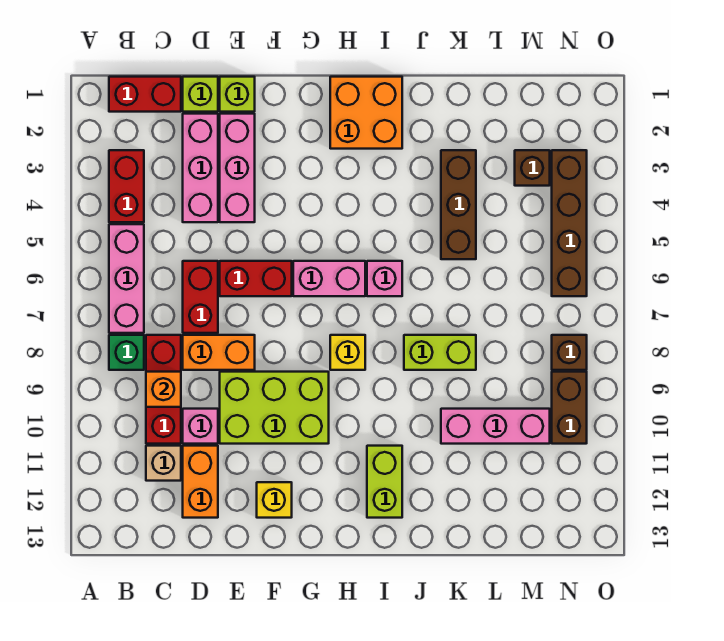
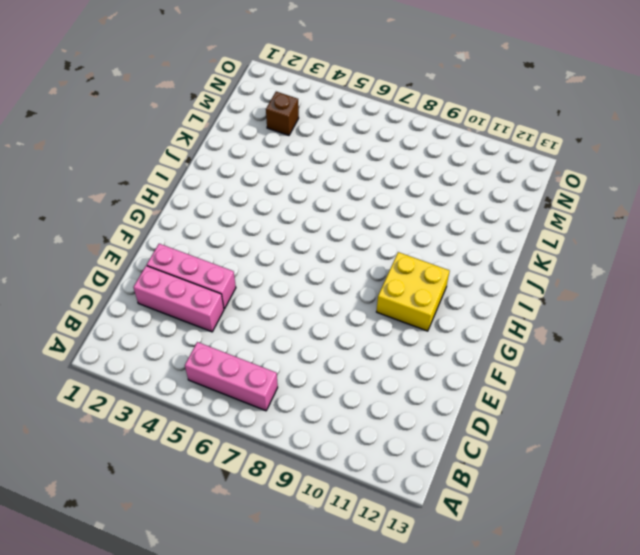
yellow 2x2 brick [377,252,450,331] -> lime 2x3 brick [220,372,329,444]
none -> red 1x2 brick [109,77,181,112]
none -> red 1x2 brick [109,150,144,222]
none -> green 1x1 brick [109,335,144,370]
none -> red 1x3 brick [146,335,181,444]

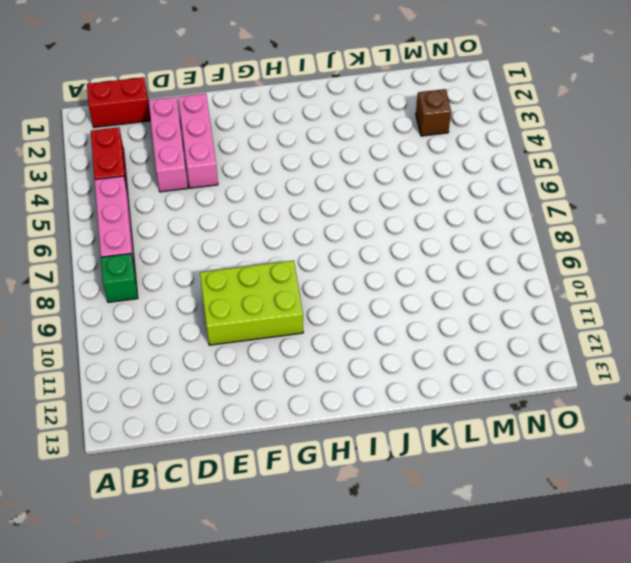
none -> red 1x3 brick [146,335,181,444]
none -> tan 1x1 brick [146,446,181,481]
none -> lime 1x1 brick [183,77,218,112]
none -> red 1x2 brick [183,261,218,333]

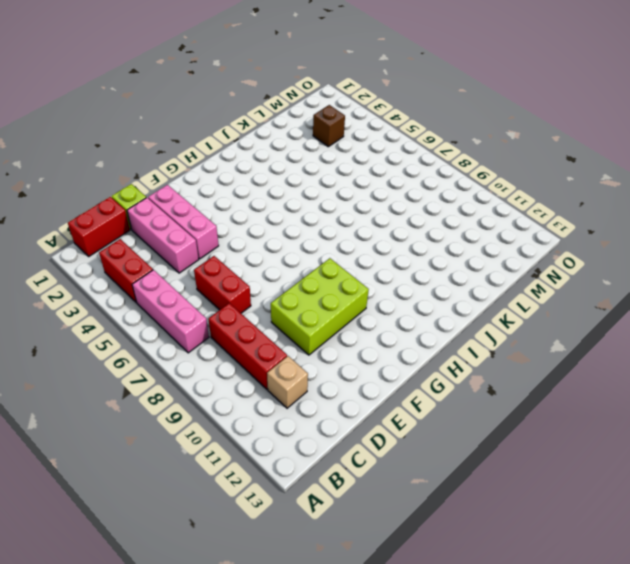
none -> green 1x1 brick [109,335,144,370]
none -> orange 1x2 brick [183,335,255,370]
none -> pink 1x1 brick [183,409,218,444]
none -> orange 1x2 brick [183,446,218,518]

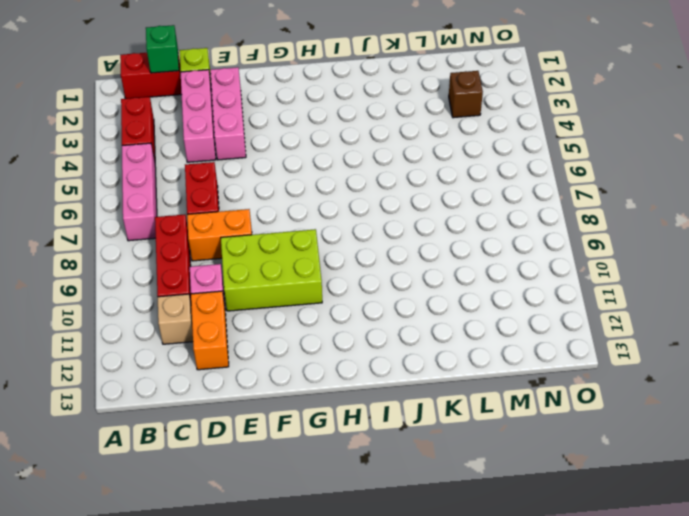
green 1x1 brick [146,25,179,73] -> green 1x1 brick moved to [109,335,144,370]
none -> lime 1x1 brick [220,77,255,112]
none -> red 1x2 brick [220,261,292,296]
none -> yellow 1x1 brick [257,482,292,518]
none -> pink 1x2 brick [293,261,365,296]

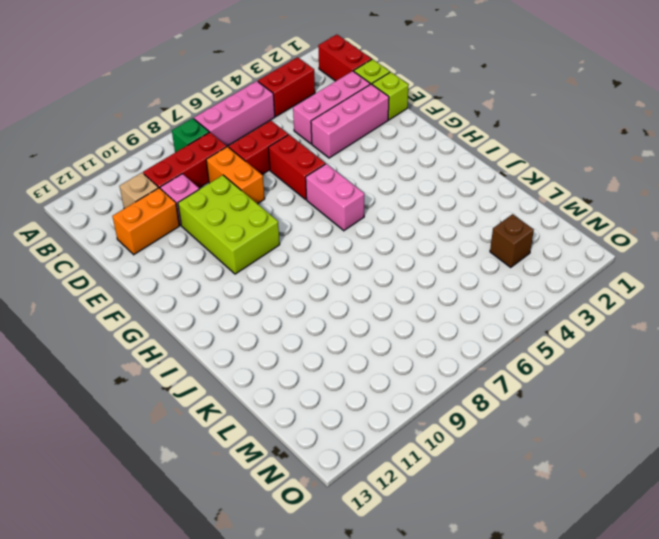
none -> yellow 1x1 brick [257,482,292,518]
none -> orange 2x2 brick [330,77,402,149]
none -> yellow 1x1 brick [330,335,365,370]
none -> pink 1x1 brick [367,261,402,296]

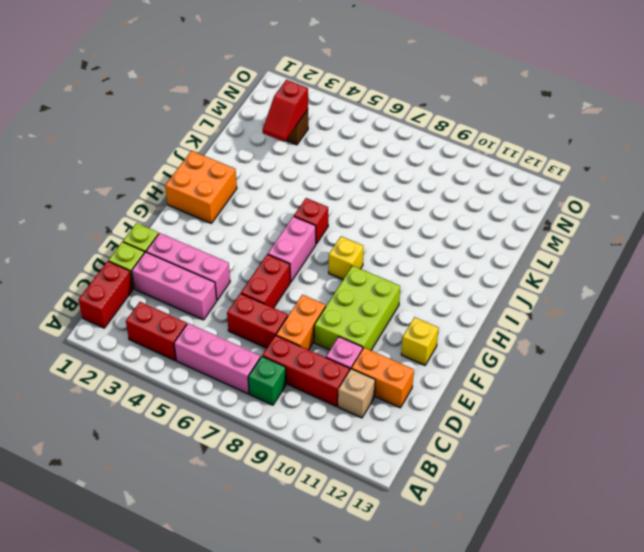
red 1x1 brick [294,198,328,244] -> pink 1x1 brick [367,261,402,296]
red 1x2 slope [263,80,308,142] -> none
none -> lime 1x2 brick [367,446,402,518]
none -> lime 1x2 brick [404,335,476,370]
none -> brown 1x3 brick [441,150,476,259]
none -> pink 1x3 brick [441,409,550,444]

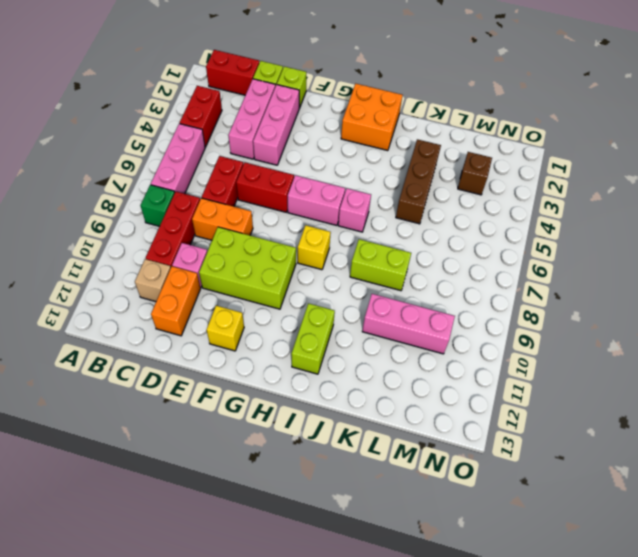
none -> brown 1x4 brick [552,150,587,296]
none -> brown 1x1 brick [552,335,587,370]
none -> brown 1x2 brick [552,372,587,444]
none -> orange 1x1 brick [146,372,181,407]

